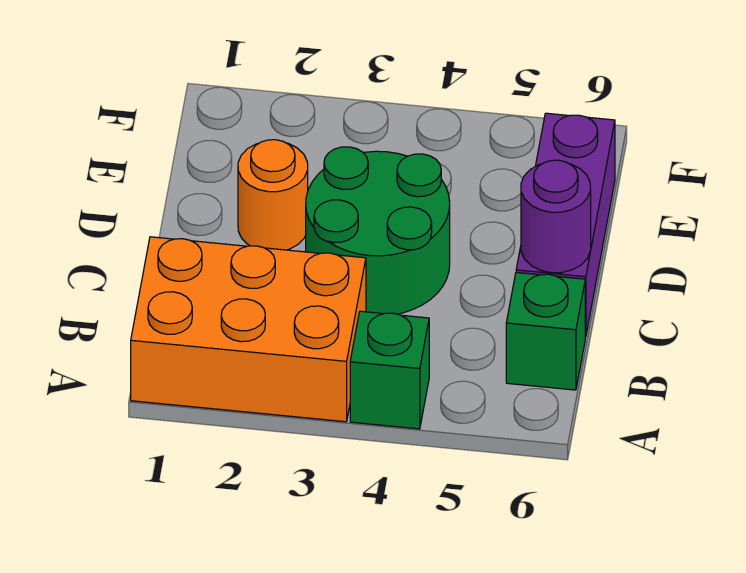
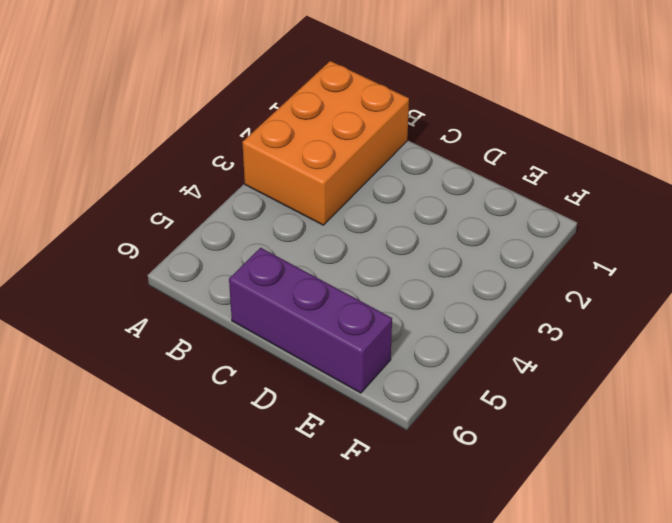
none -> green 1x1 brick [350,311,429,429]
none -> green 1x1 brick [506,273,585,390]

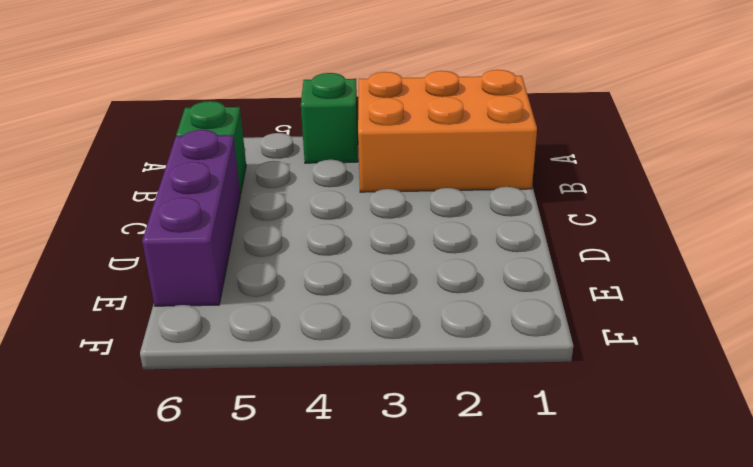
none -> green 2x2 round brick [306,147,450,314]
none -> orange 1x1 round brick [238,140,308,250]

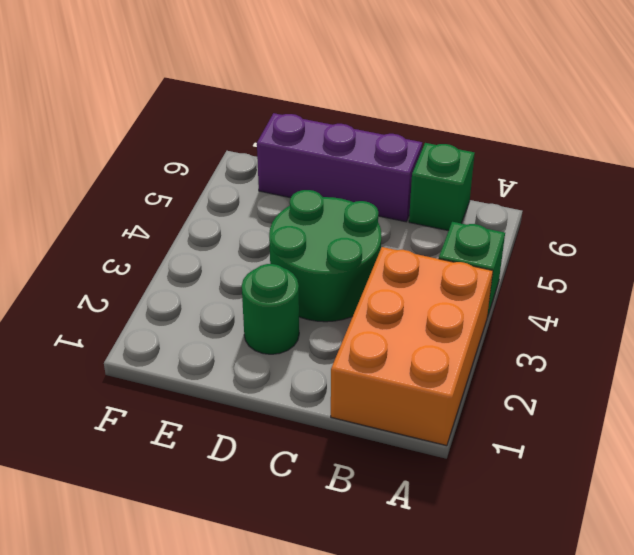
green 1x1 round brick [242,264,299,354] -> orange 1x1 round brick [238,140,308,250]
none -> purple 1x1 round brick [521,160,591,273]

